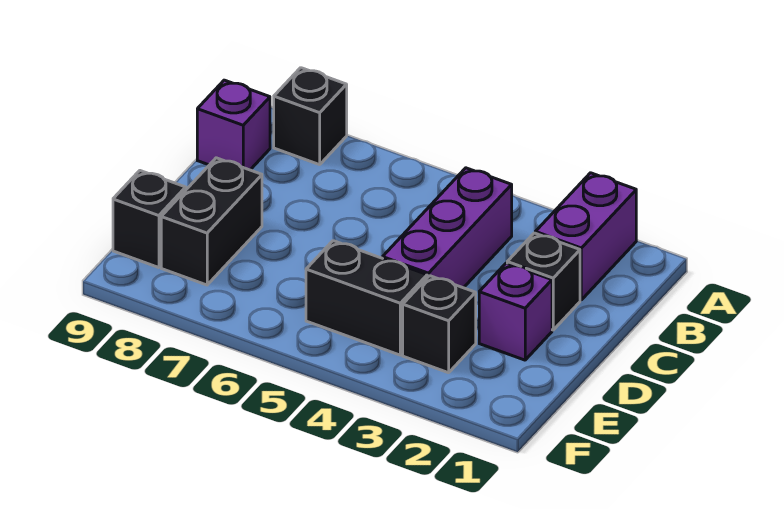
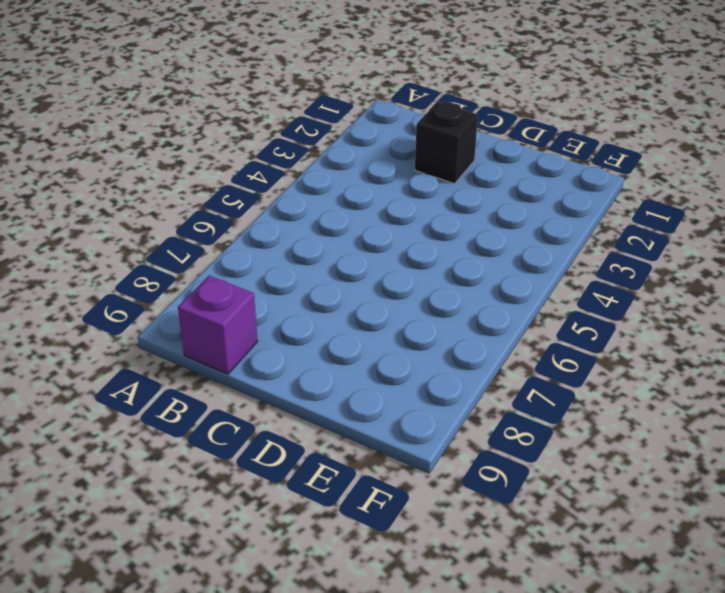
none -> purple 1x2 brick [535,173,636,300]
none -> black 1x1 brick [274,68,347,165]

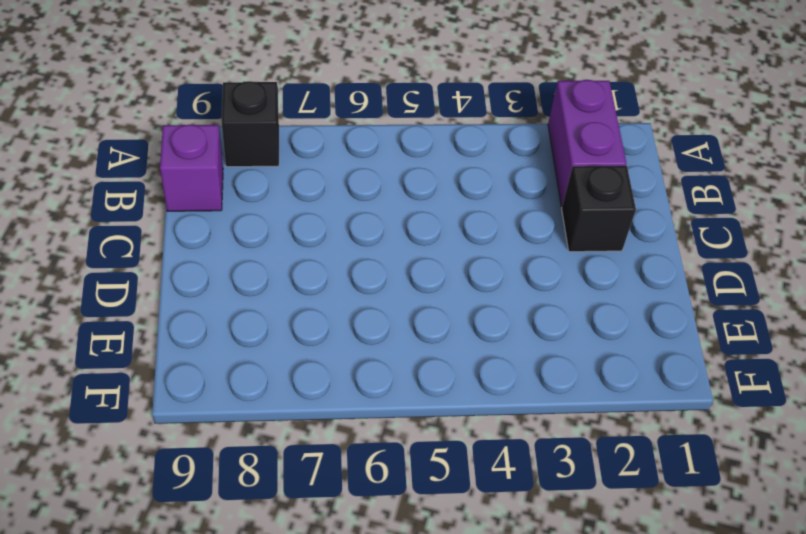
none -> purple 1x3 brick [383,168,512,288]
none -> purple 1x1 brick [479,263,552,360]

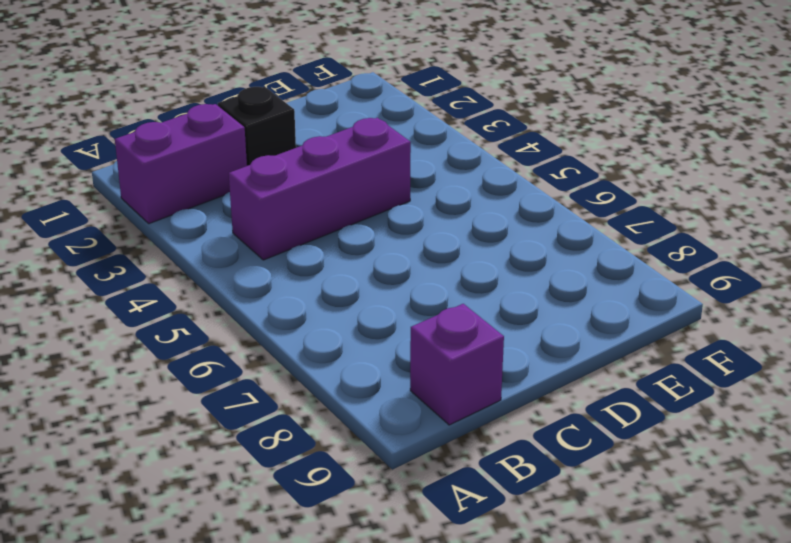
none -> black 1x1 brick [274,68,347,165]
none -> purple 1x1 brick [479,263,552,360]

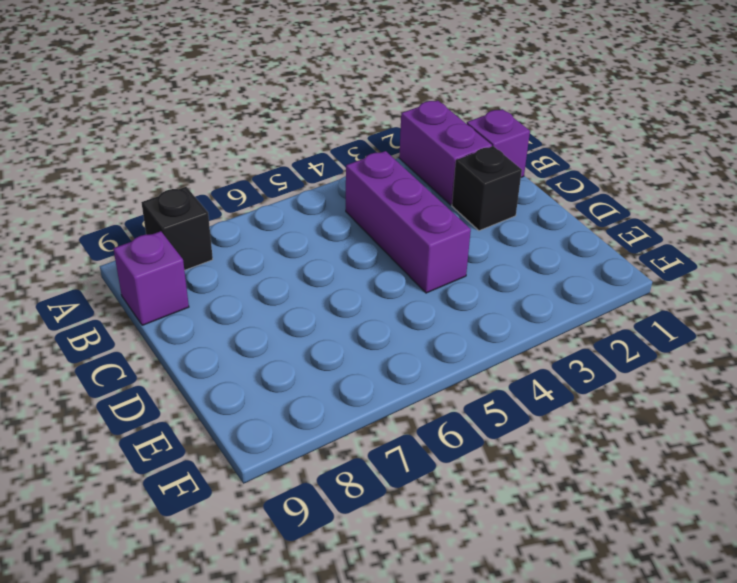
purple 1x1 brick [467,109,530,177] -> purple 1x1 brick moved to [479,263,552,360]
none -> black 1x2 brick [161,158,262,285]
none -> black 1x1 brick [403,276,476,373]

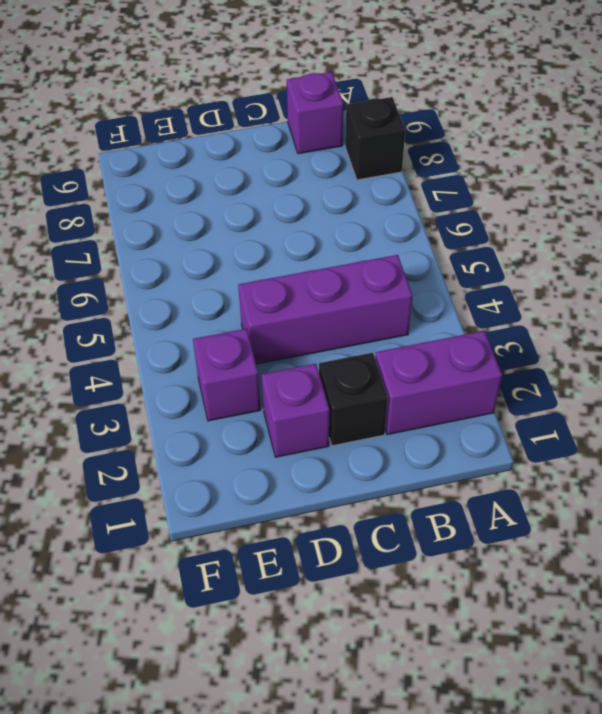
purple 1x1 brick [193,329,261,421] -> black 1x1 brick [403,276,476,373]
none -> black 1x2 brick [161,158,262,285]
none -> black 1x2 brick [306,241,427,355]

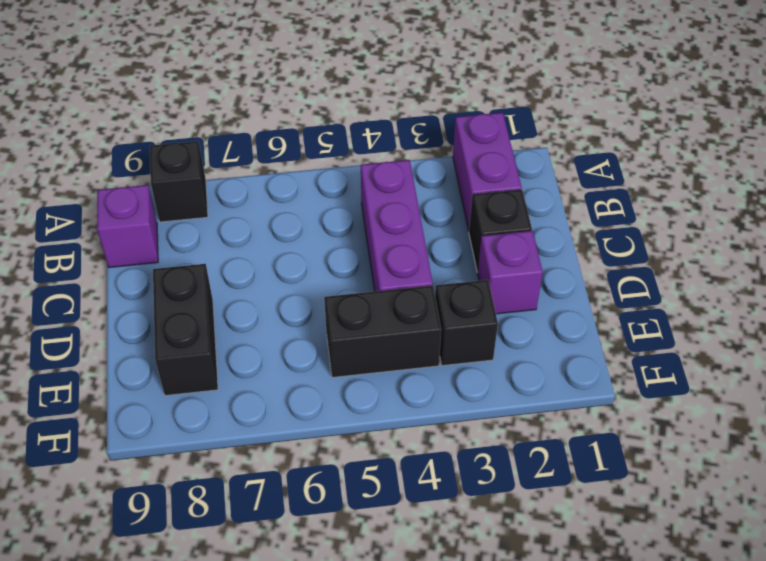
none -> black 1x1 brick [113,171,186,268]

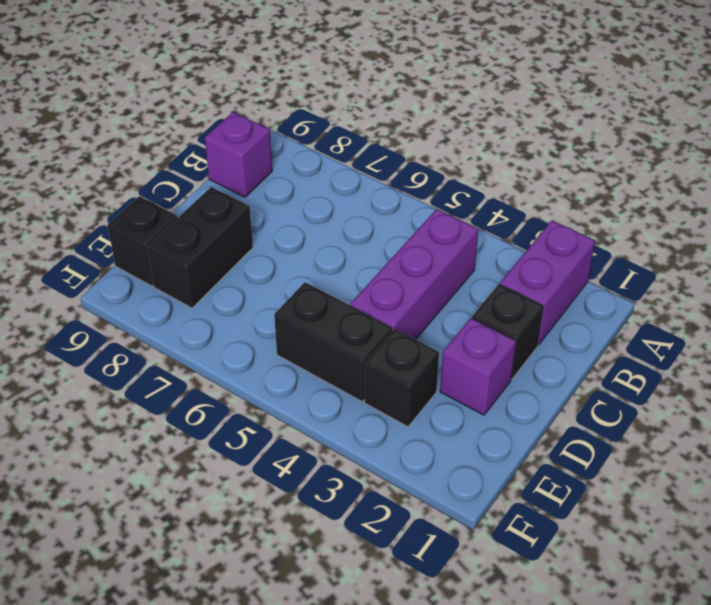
none -> black 1x1 brick [274,68,347,165]

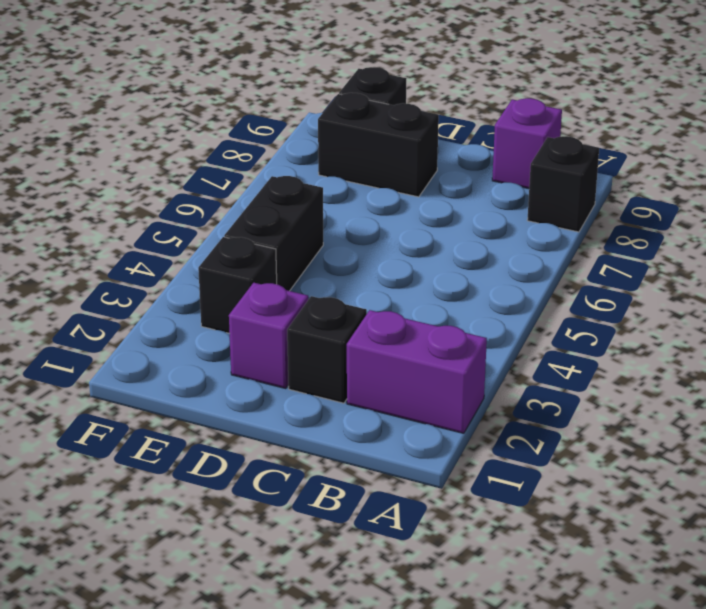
none -> purple 1x3 brick [383,168,512,288]

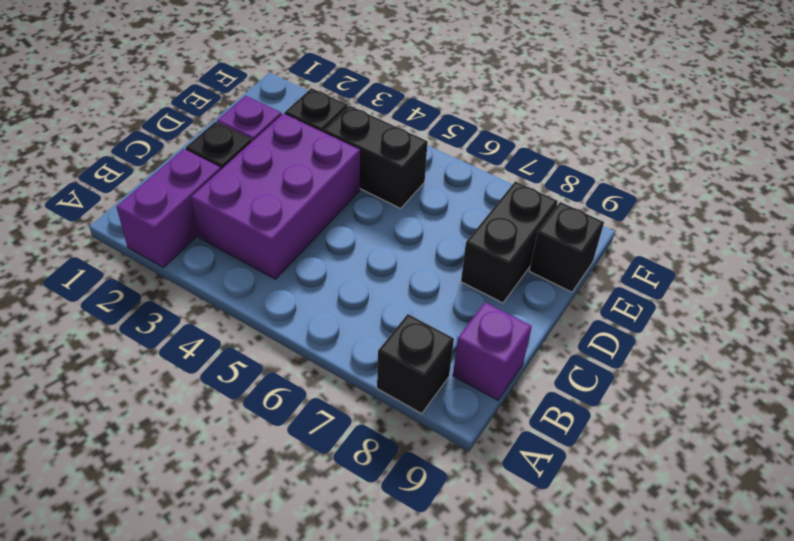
purple 2x3 brick [191,113,360,279] -> purple 1x3 brick [383,168,512,288]

